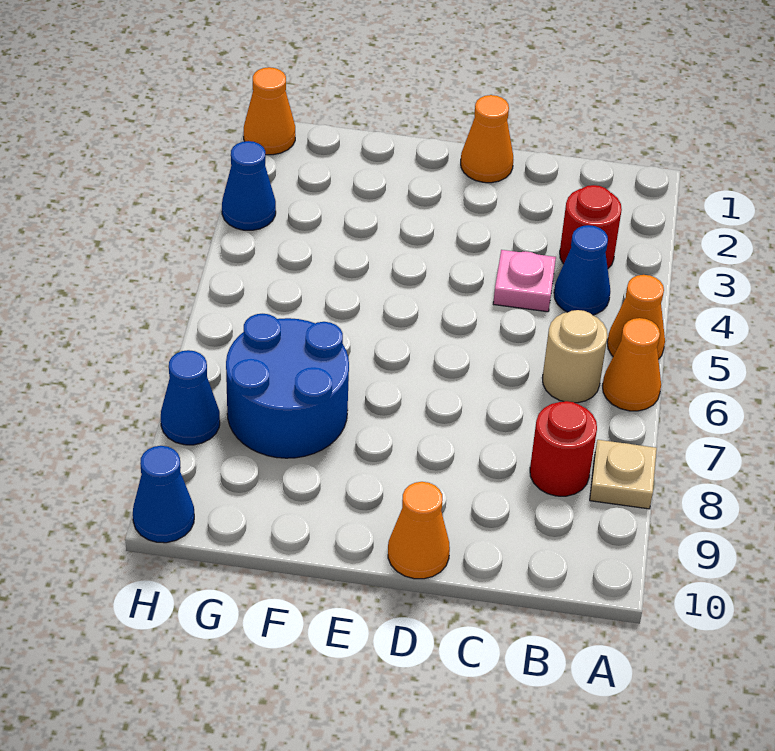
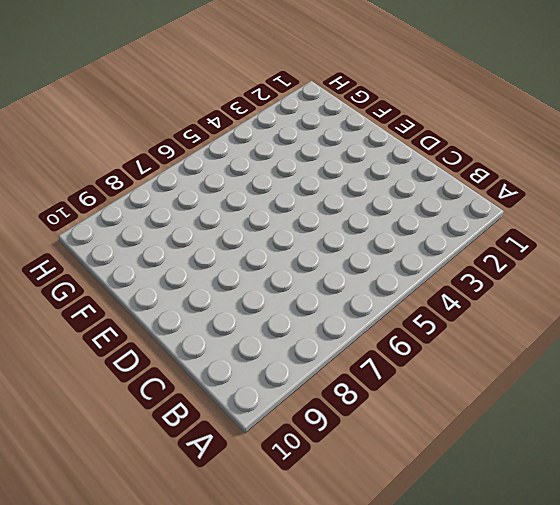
none -> orange 1x1 cone [607,275,665,359]
none -> orange 1x1 cone [602,318,661,411]
none -> tan 1x1 plate [590,440,657,509]

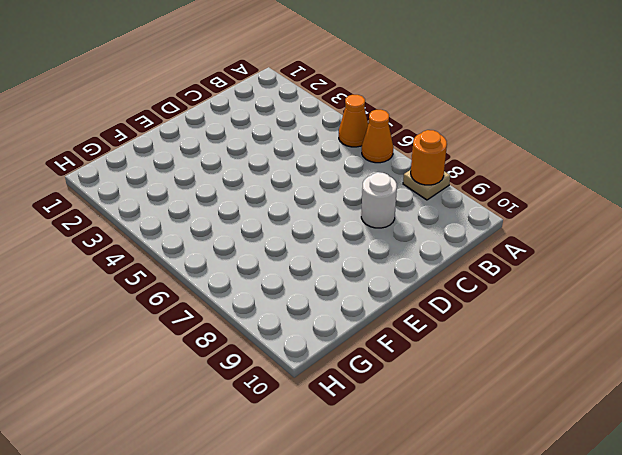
orange 1x1 round brick [411,130,447,185] -> none
white 1x1 round brick [361,172,397,228] -> none
none -> red 1x1 round brick [560,185,622,268]
none -> blue 1x1 cone [554,225,610,315]
none -> tan 1x1 round brick [542,310,607,403]

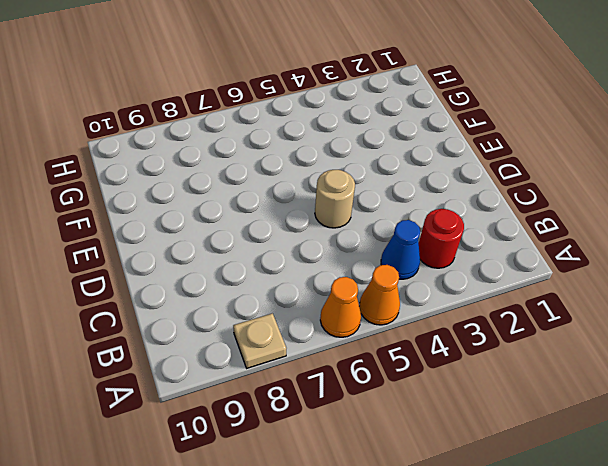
tan 1x1 round brick [315,170,355,228] -> tan 1x1 round brick moved to [542,310,607,403]
none -> red 1x1 round brick [530,401,597,496]
none -> pink 1x1 plate [493,250,556,312]
none -> orange 1x1 cone [461,95,513,183]

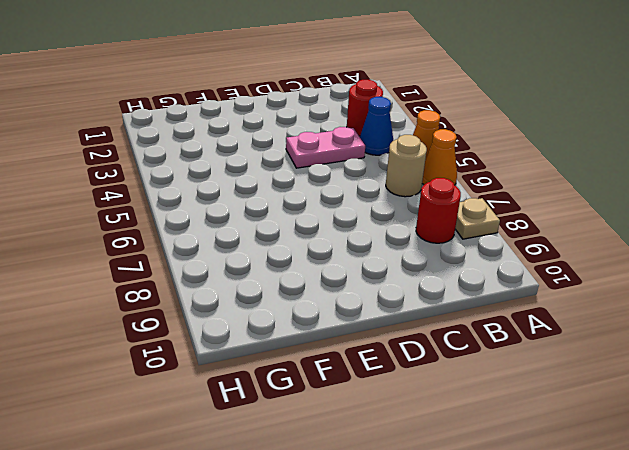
pink 1x2 plate [286,127,365,168] -> pink 1x1 plate [493,250,556,312]
none -> orange 1x1 cone [461,95,513,183]
none -> orange 1x1 cone [388,482,450,579]
none -> blue 2x2 round brick [226,314,349,458]

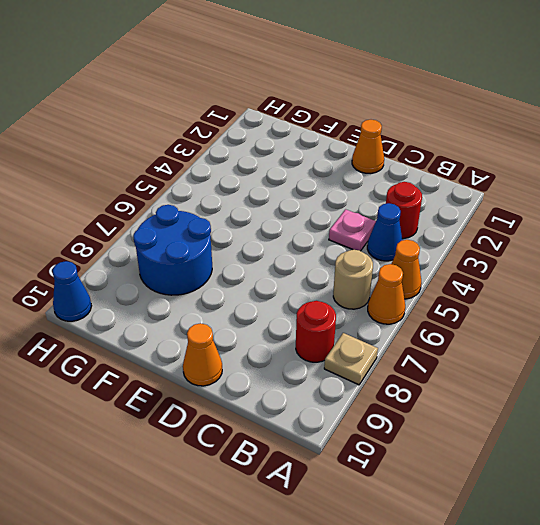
none -> orange 1x1 cone [244,67,295,155]
none -> blue 1x1 cone [222,141,276,230]
none -> blue 1x1 cone [161,350,220,445]

